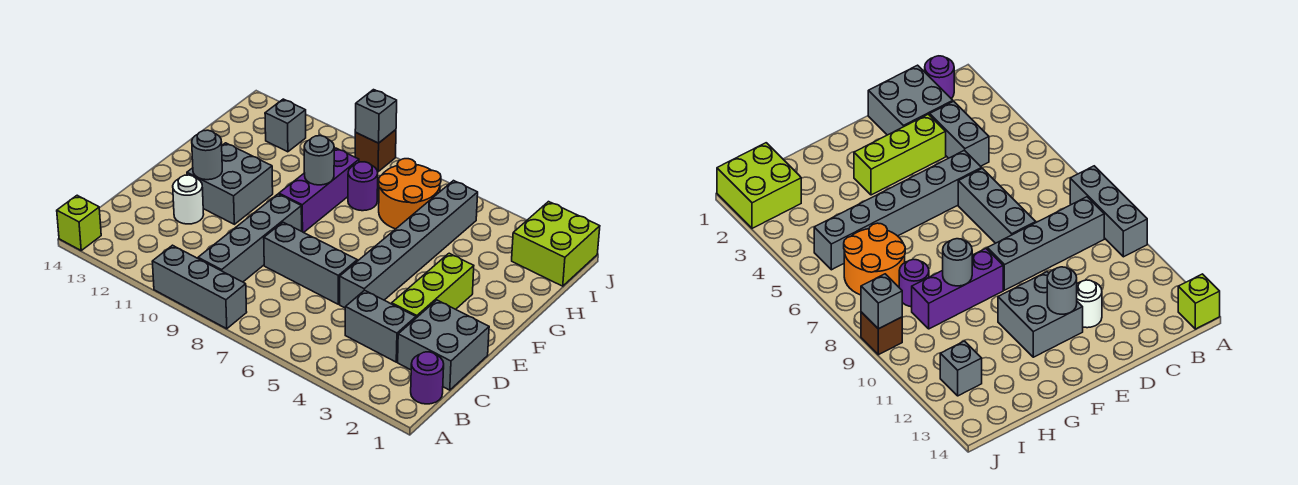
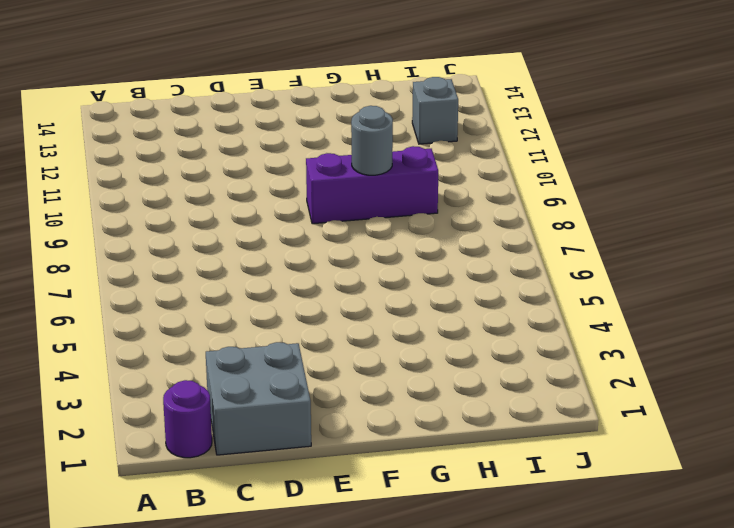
none -> grey 1x3 brick [152,245,247,329]
none -> lime 1x1 brick [57,195,101,250]
none -> grey 1x4 brick [198,194,302,282]

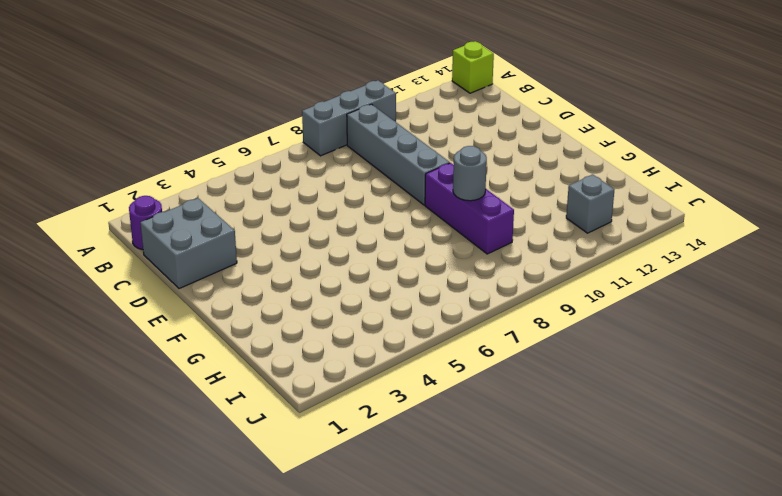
none -> grey 1x2 brick [345,290,416,362]
none -> lime 1x3 brick [392,253,474,318]
none -> grey 1x6 brick [340,181,478,308]

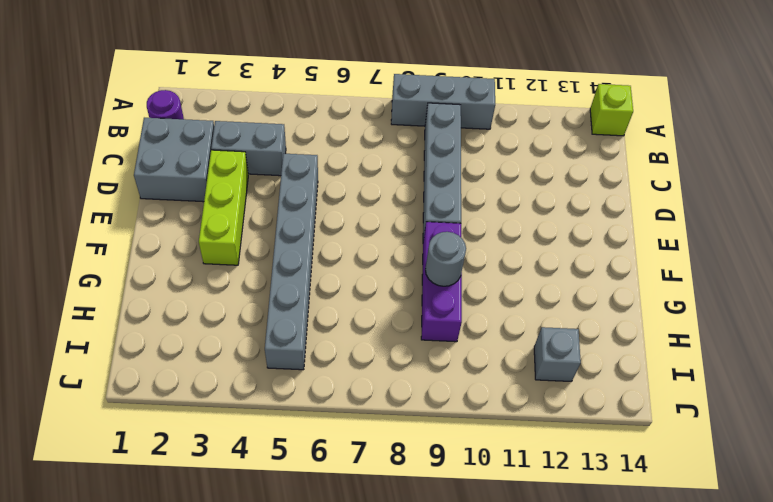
none -> grey 1x3 brick [264,222,357,304]
none -> white 1x1 round brick [173,175,204,224]
none -> grey 2x2 brick [187,143,273,224]

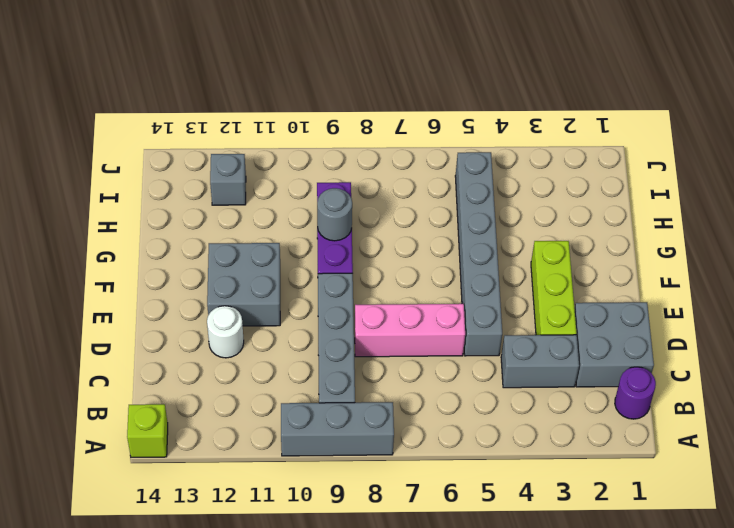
pink 1x3 brick [355,304,465,357] -> grey 1x3 brick [264,222,357,304]
none -> orange 2x2 round brick [378,159,441,229]
none -> purple 1x1 round brick [348,162,378,211]
none -> lime 2x2 brick [512,202,600,286]

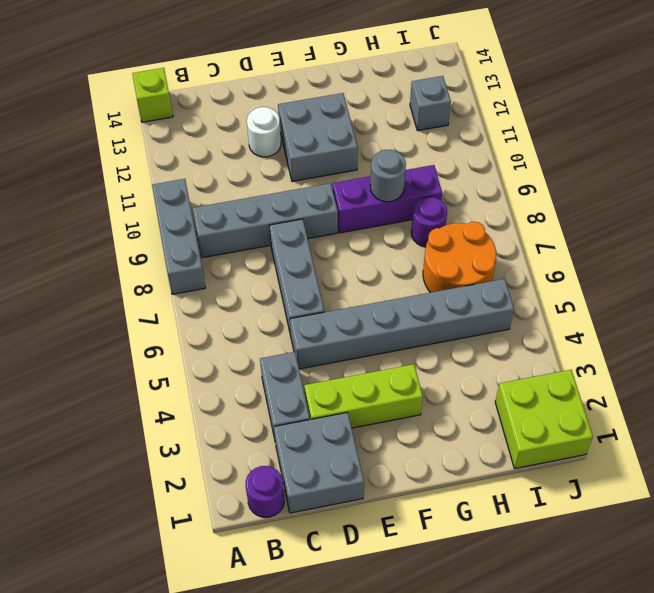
none -> brown 1x1 brick [355,130,396,172]
none -> grey 1x1 round brick [192,130,222,180]
none -> grey 1x1 brick [355,90,397,143]

